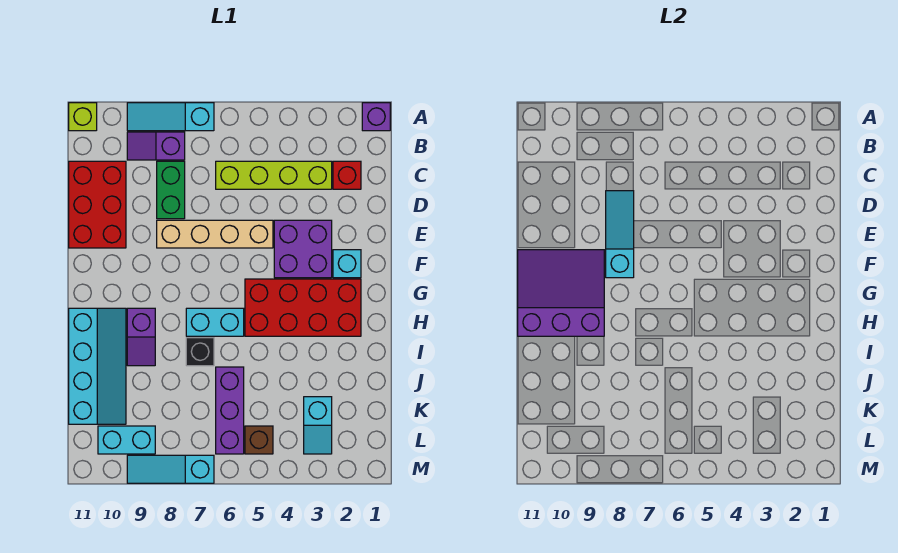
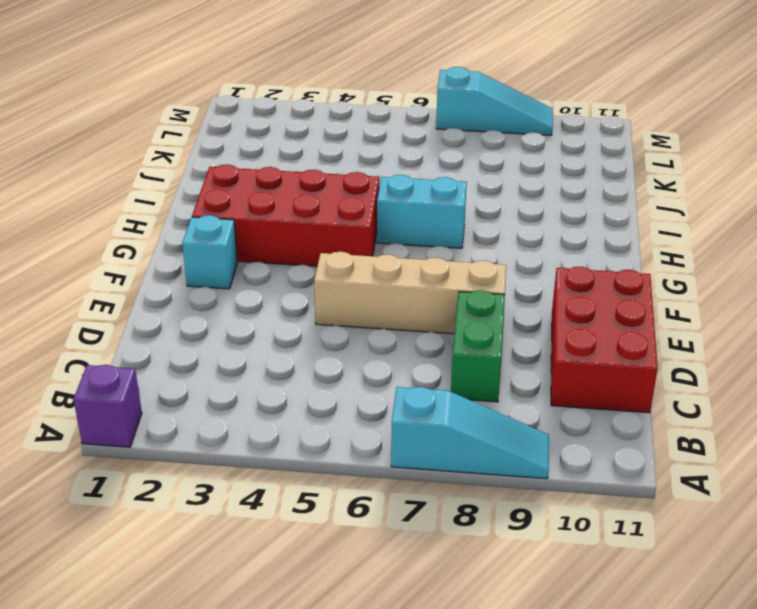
none -> lime 1x1 brick [69,103,97,131]
none -> purple 1x2 slope [127,132,185,160]
none -> red 1x1 brick [333,161,361,189]

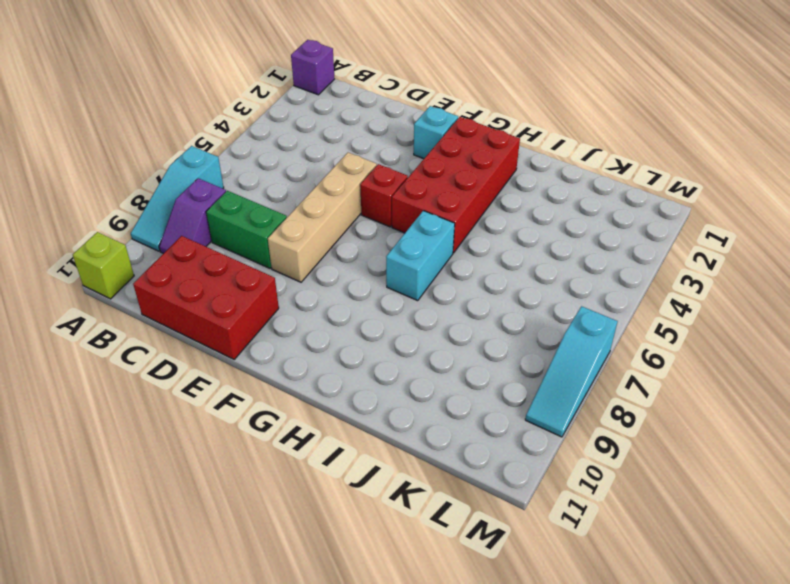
red 1x1 brick [360,164,408,227] -> red 1x1 brick moved to [333,161,361,189]
none -> lime 1x4 brick [216,161,332,189]
none -> purple 2x2 brick [274,220,332,278]
none -> purple 1x2 slope [127,308,155,366]

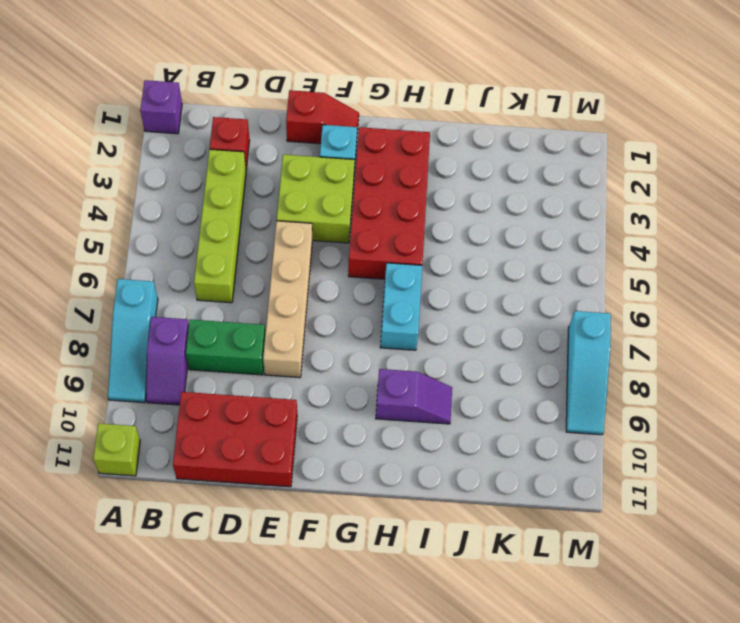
red 1x2 slope [286,90,359,144] -> none
lime 2x2 brick [277,155,355,243] -> purple 2x2 brick [274,220,332,278]
none -> cyan 2x4 slope [69,308,126,424]
none -> black 1x1 brick [186,338,214,366]
none -> purple 1x3 brick [216,367,244,454]

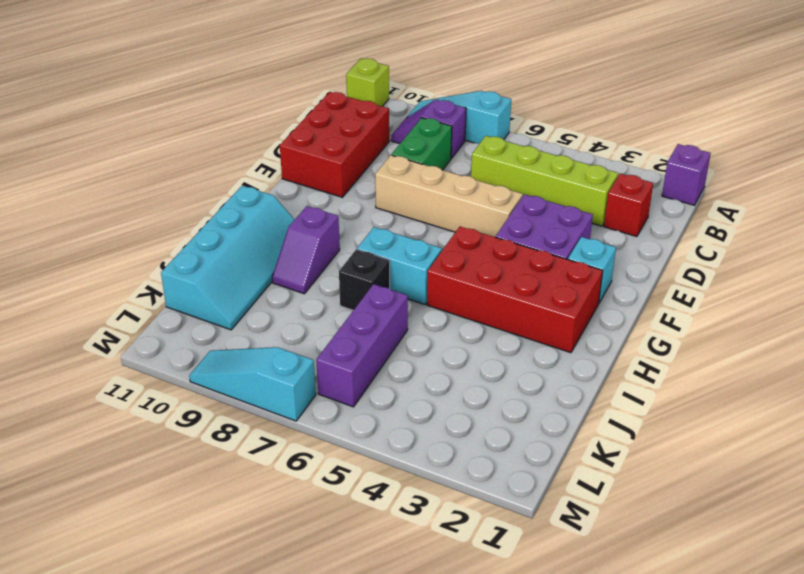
none -> cyan 1x2 slope [304,397,332,454]
none -> brown 1x1 brick [245,426,273,454]
none -> cyan 1x2 brick [98,426,155,454]

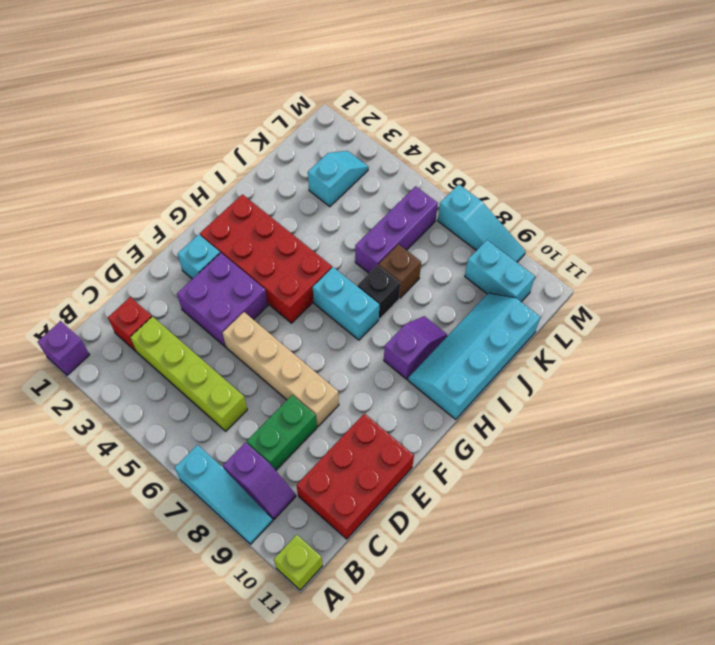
brown 1x1 brick [379,244,421,298] -> brown 1x1 brick moved to [245,426,273,454]
none -> cyan 1x3 slope [606,191,634,278]
none -> purple 3x3 slope [518,250,604,336]

